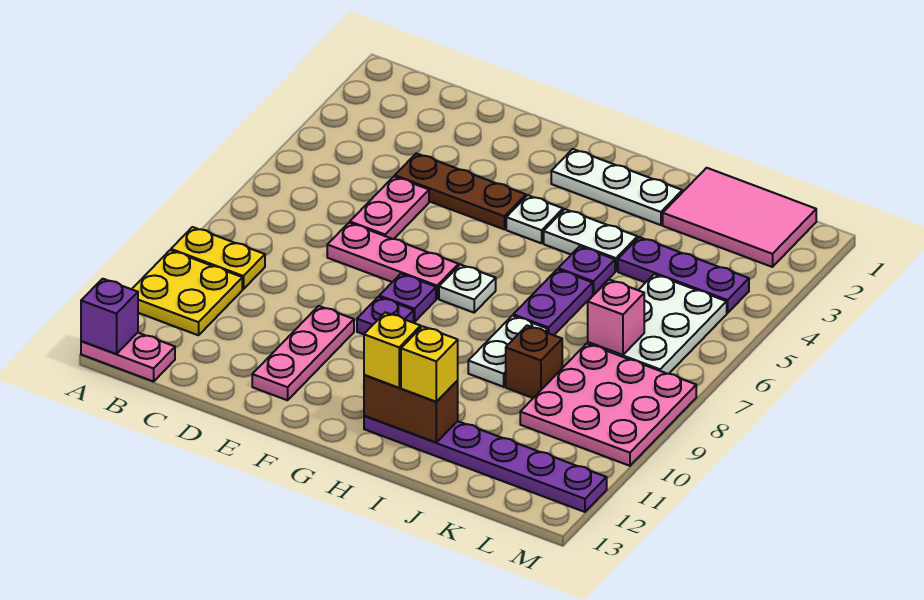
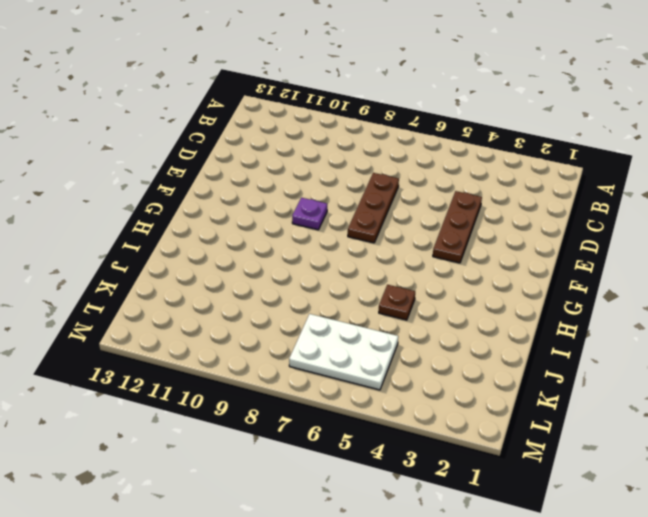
brown 1x3 plate [348,173,399,243] -> pink 1x3 plate [327,223,459,299]
brown 1x1 plate [379,285,415,320] -> purple 1x1 plate [558,246,615,294]
none -> yellow 1x2 plate [171,227,265,289]
none -> yellow 2x2 plate [132,250,242,335]
none -> pink 1x2 plate [81,333,175,382]

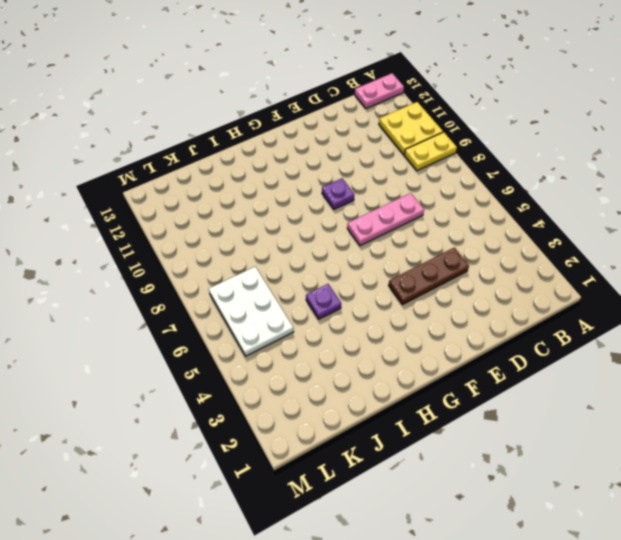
none -> pink 1x2 plate [350,176,429,239]
none -> pink 1x3 plate [252,306,354,400]
none -> purple 1x1 plate [379,274,436,322]

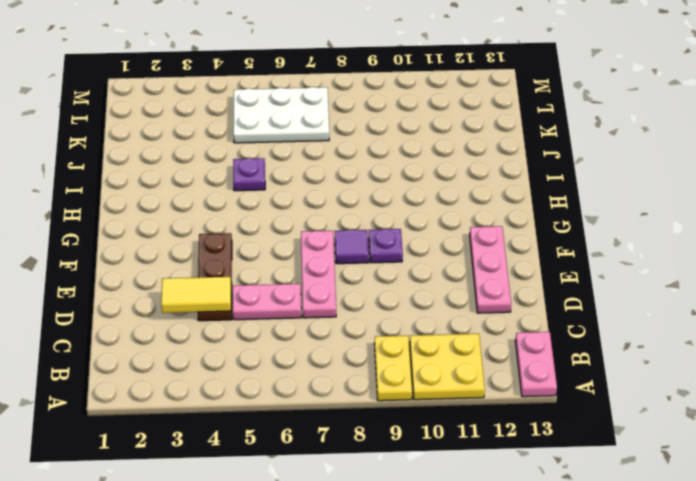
yellow 1x2 tile [161,277,231,313] -> none
pink 1x3 plate [470,226,511,313] -> pink 1x3 plate turned to [252,306,354,400]
purple 1x1 tile [335,230,368,264] -> purple 1x1 plate [379,274,436,322]
none -> white 1x3 plate [551,149,682,225]
none -> white 1x1 plate [506,195,563,243]
none -> white 1x1 plate [439,264,496,313]

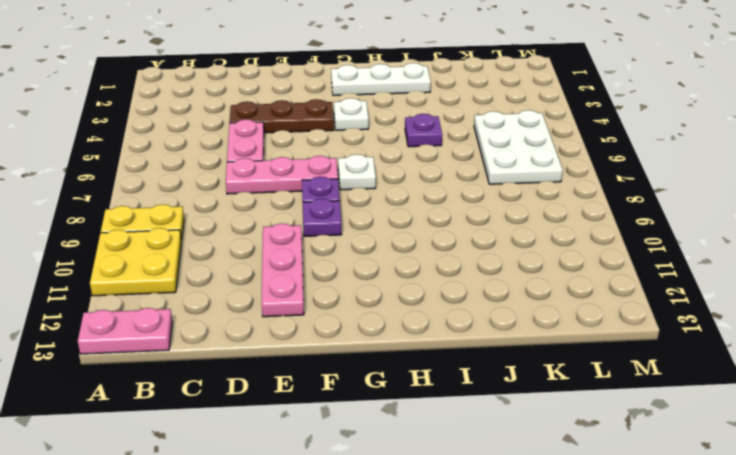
none -> white 1x2 plate [544,209,637,271]
none -> purple 1x6 plate [364,416,607,512]
none -> purple 1x2 plate [513,269,593,335]

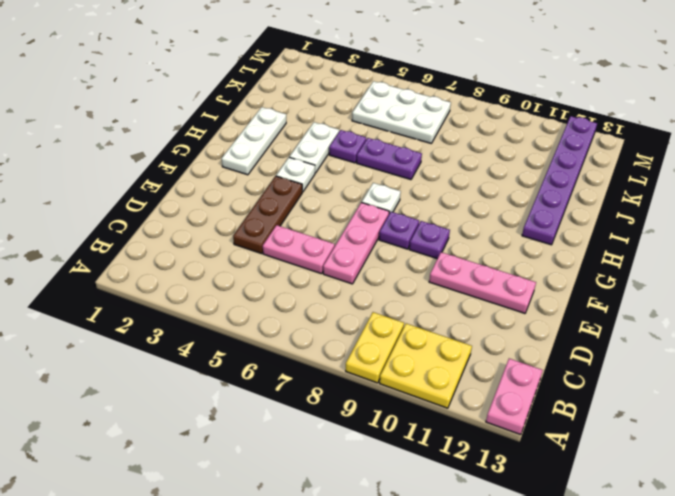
none -> white 1x2 plate [468,316,548,387]
none -> pink 2x3 tile [663,168,816,267]
none -> purple 1x3 plate [618,237,749,313]

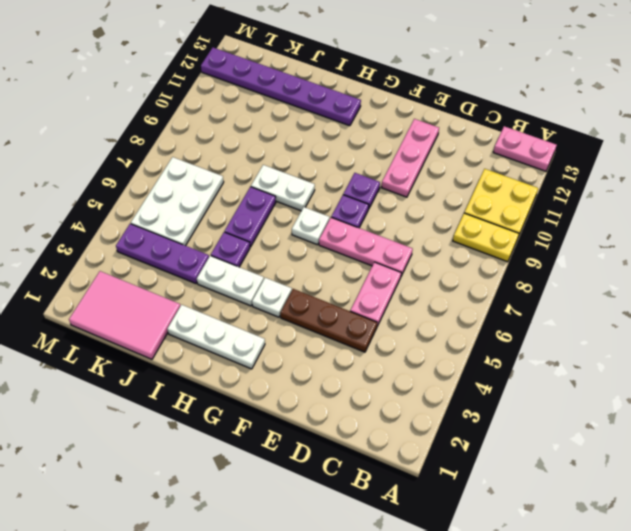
white 1x2 plate [251,165,315,211] -> white 1x2 plate turned to [468,316,548,387]
none -> brown 1x1 brick [506,325,562,398]
none -> pink 3x3 plate [520,343,696,466]
none -> purple 1x1 brick [81,279,138,354]

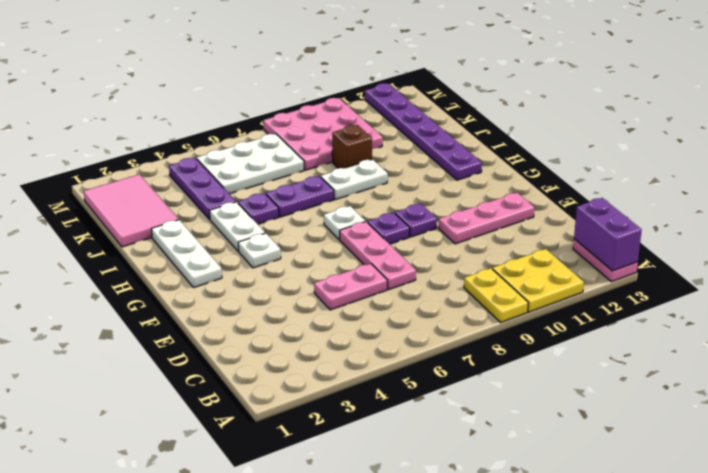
purple 1x2 brick [574,198,642,271] -> purple 1x1 brick [81,279,138,354]
none -> brown 1x3 plate [395,153,526,229]
none -> brown 1x2 brick [364,375,458,443]
none -> pink 1x1 brick [588,280,644,355]

